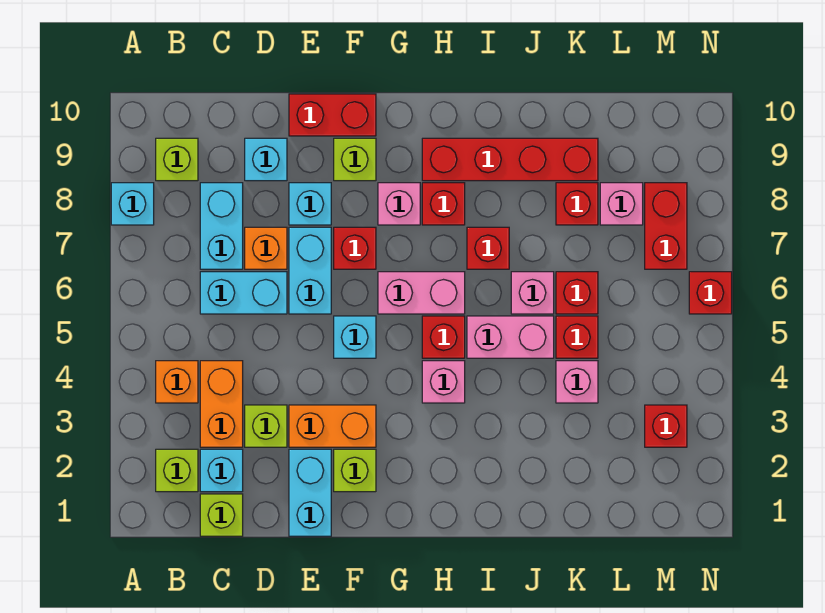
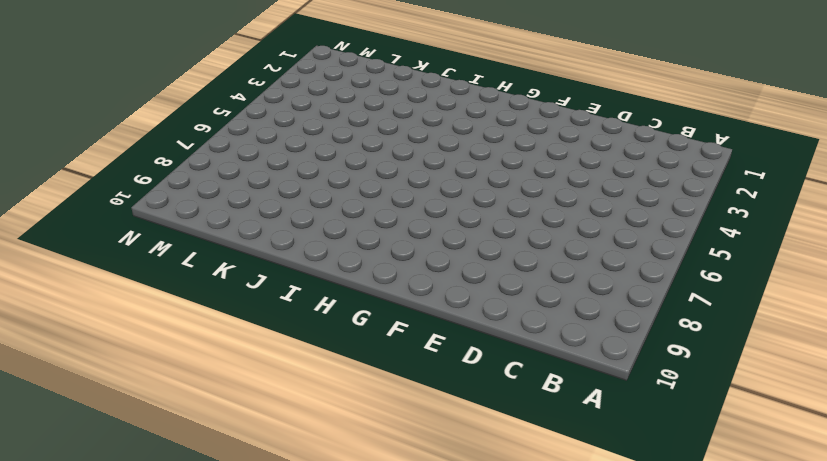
none -> cyan 1x1 brick [111,183,154,225]
none -> lime 1x1 brick [156,449,198,492]
none -> orange 1x1 brick [156,361,198,403]
none -> lime 1x1 brick [156,138,198,181]

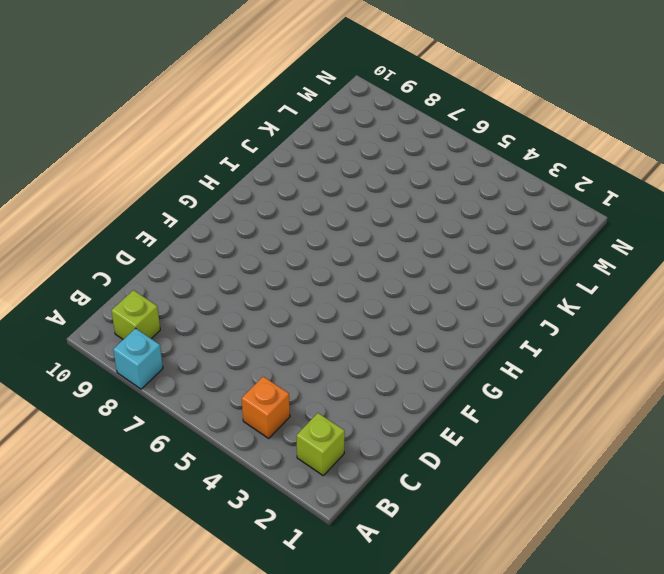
none -> lime 1x1 brick [200,494,243,536]
none -> cyan 1x1 brick [200,449,243,492]
none -> orange 1x2 brick [200,361,243,447]
none -> cyan 1x2 brick [200,272,287,314]

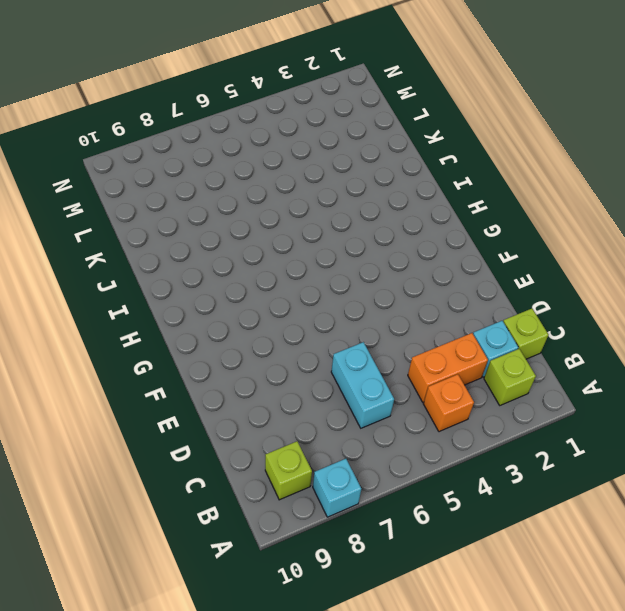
none -> cyan 1x2 brick [200,183,243,269]
none -> lime 1x1 brick [245,405,287,447]
none -> orange 1x1 brick [245,227,287,269]
none -> cyan 1x1 brick [245,138,287,181]

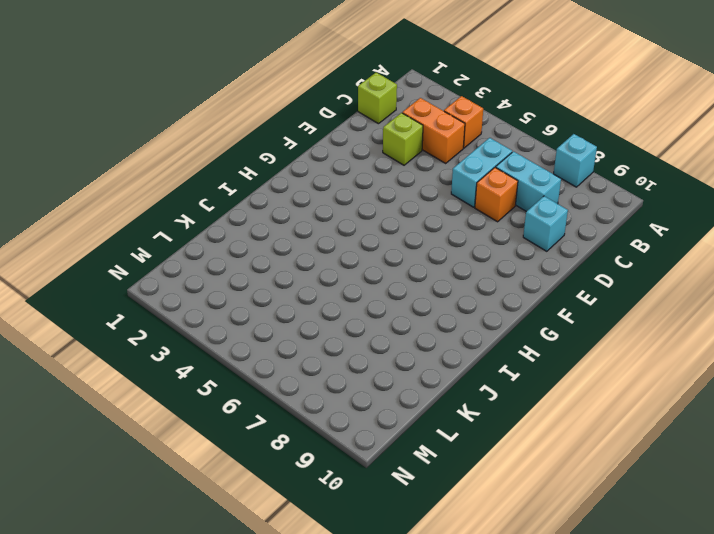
none -> lime 1x1 brick [156,449,198,492]
none -> lime 1x1 brick [156,138,198,181]
none -> cyan 1x1 brick [200,449,243,492]
none -> cyan 1x2 brick [289,449,331,536]

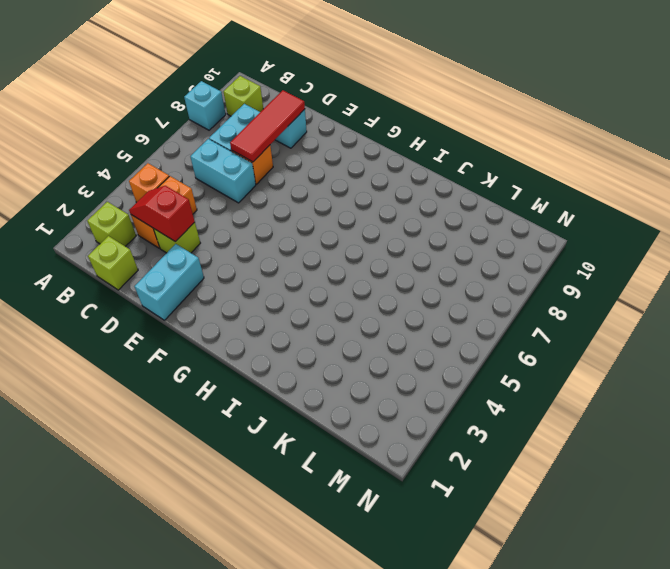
red 1x2 slope [129,186,195,242] -> none
red 1x3 tile [230,90,305,162] -> none
none -> cyan 1x1 brick [200,449,243,492]
none -> orange 1x2 brick [289,405,376,447]
none -> cyan 1x2 brick [289,227,331,314]
none -> cyan 1x1 brick [289,183,331,225]

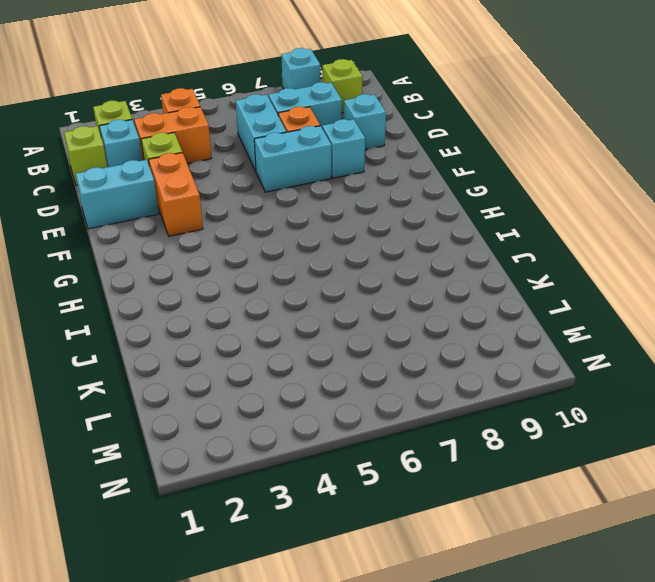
none -> red 1x2 brick [289,94,376,136]
none -> lime 1x1 brick [334,449,376,492]
none -> cyan 1x1 brick [334,316,376,358]
none -> red 1x1 brick [334,227,376,269]

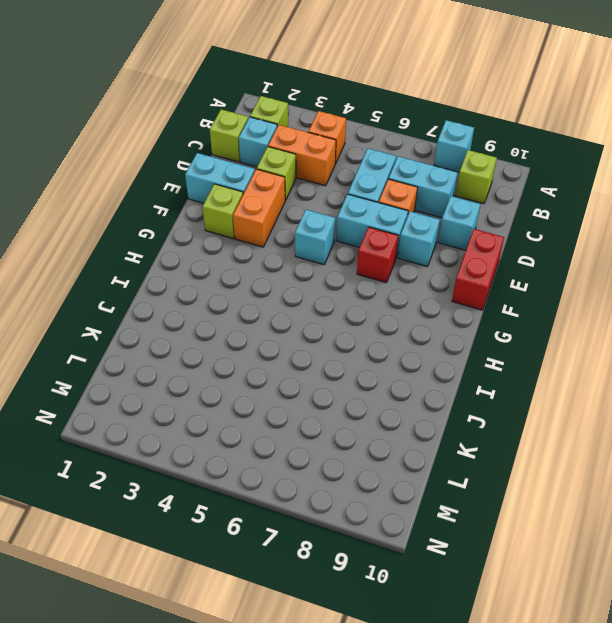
none -> lime 1x1 brick [334,138,376,181]
none -> pink 1x2 brick [378,272,465,314]
none -> pink 1x1 brick [378,183,420,225]
none -> pink 1x1 brick [422,361,465,403]

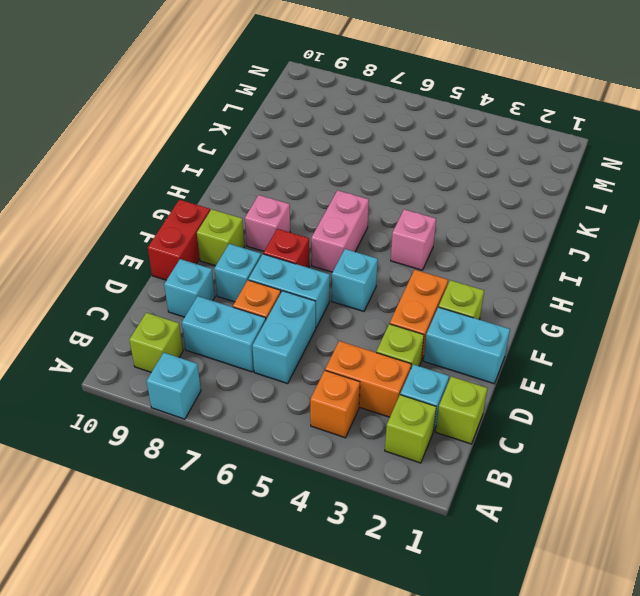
none -> red 1x1 brick [422,316,465,358]
none -> red 1x1 brick [422,183,465,225]
none -> red 1x4 brick [422,138,598,181]
none -> pink 1x2 brick [467,316,554,358]

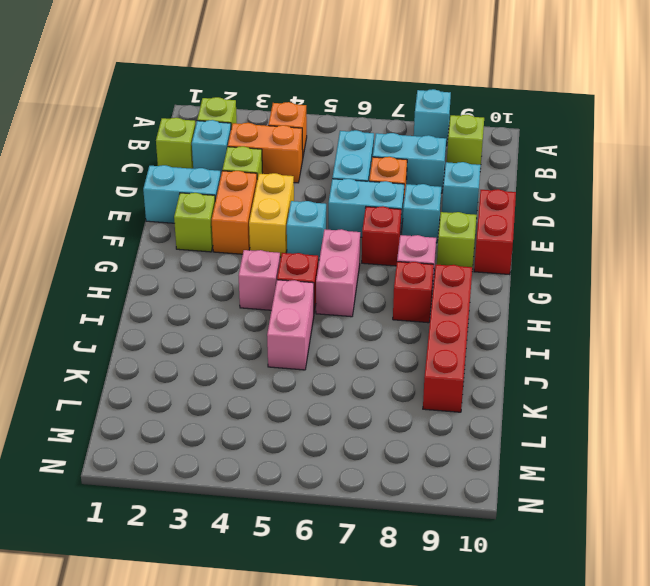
yellow 1x2 brick [249,173,294,257] -> none
none -> red 1x1 brick [467,227,509,269]
none -> pink 1x1 brick [511,272,554,314]
none -> pink 1x1 brick [556,361,598,403]
none -> red 1x1 brick [556,316,598,358]

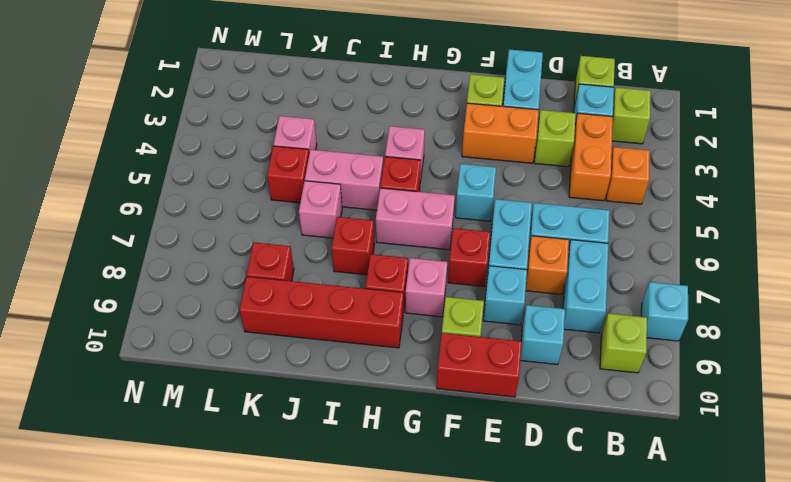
none -> red 1x1 brick [556,272,598,314]
none -> pink 1x1 brick [600,183,643,225]
none -> red 1x1 brick [645,405,687,447]
none -> red 1x2 brick [645,183,687,269]

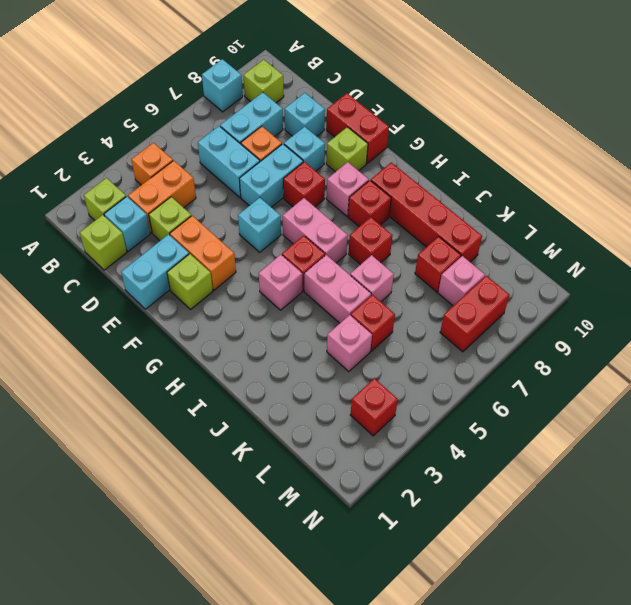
none -> red 1x1 brick [556,272,598,314]
none -> red 1x1 brick [689,272,732,314]

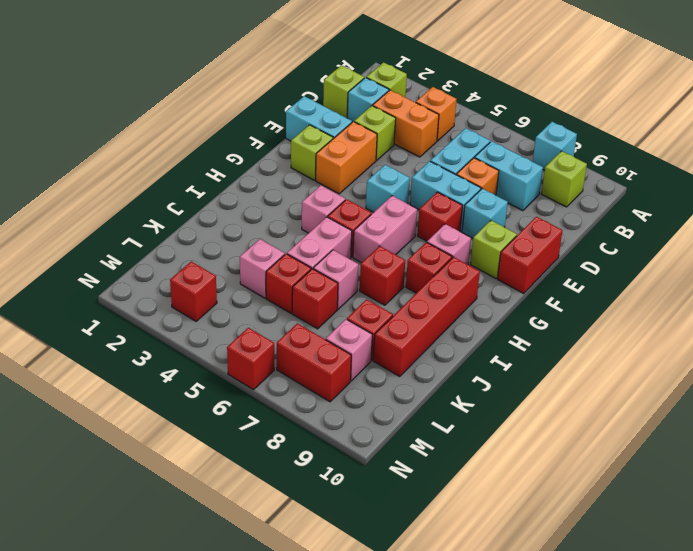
none -> cyan 1x1 brick [245,138,287,181]

